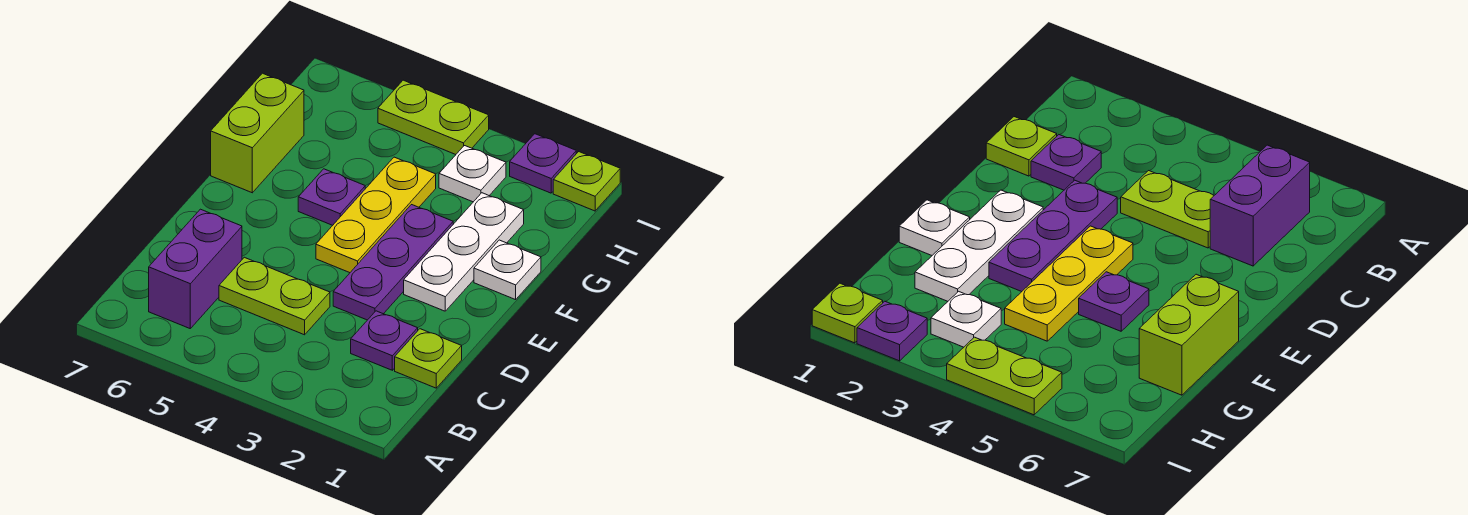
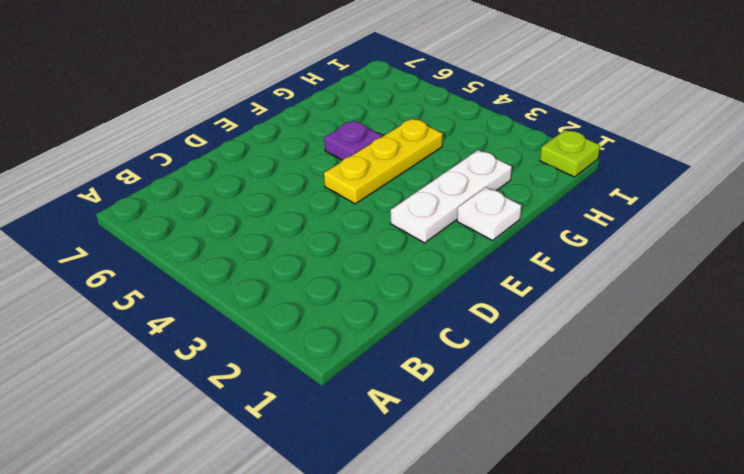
none -> purple 1x2 brick [149,209,242,328]
none -> lime 1x1 plate [395,329,462,388]
none -> purple 1x1 plate [351,311,418,370]

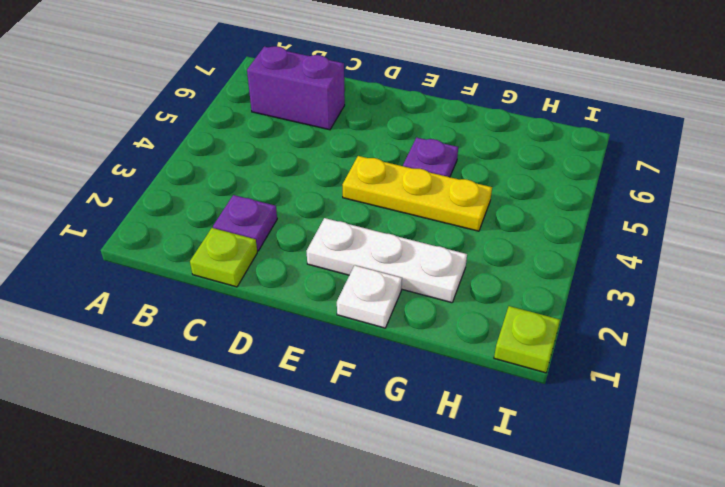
none -> lime 1x2 plate [219,257,330,335]
none -> purple 1x3 plate [333,205,453,320]
none -> lime 1x2 brick [211,73,304,193]

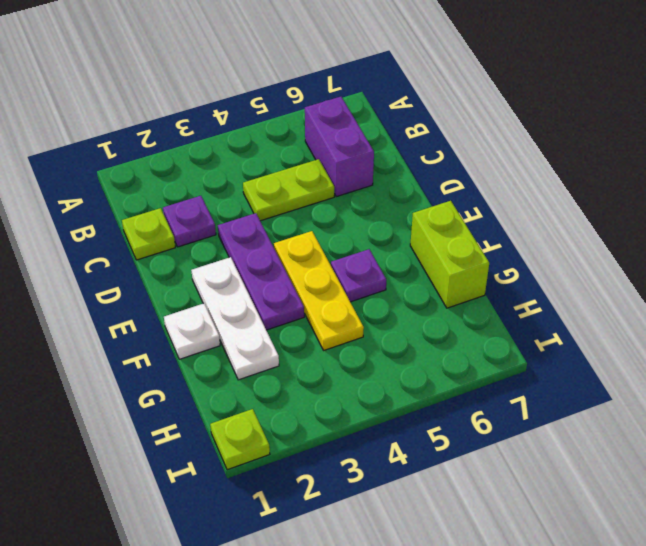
none -> white 1x1 plate [439,146,506,202]
none -> purple 1x1 plate [510,134,576,193]
none -> lime 1x2 plate [378,80,489,154]

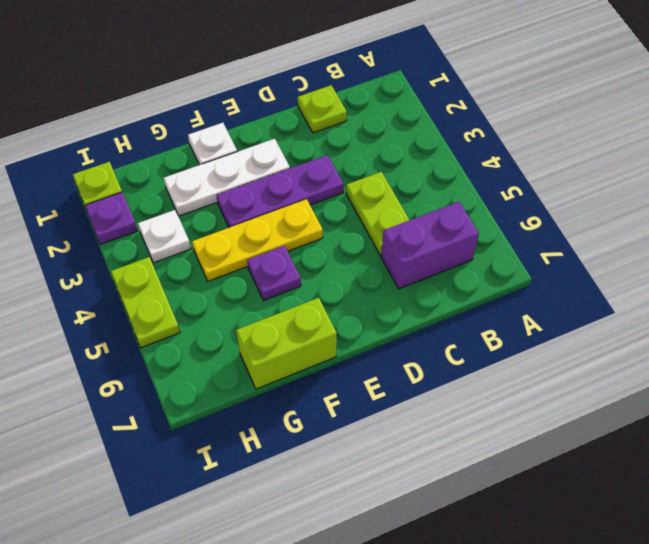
none -> purple 1x1 plate [351,311,418,370]

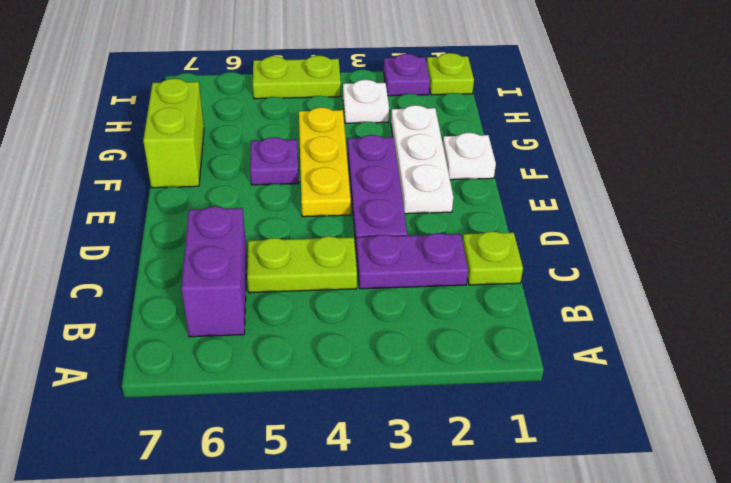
purple 1x2 plate [356,233,468,289] -> purple 1x1 plate [351,311,418,370]

